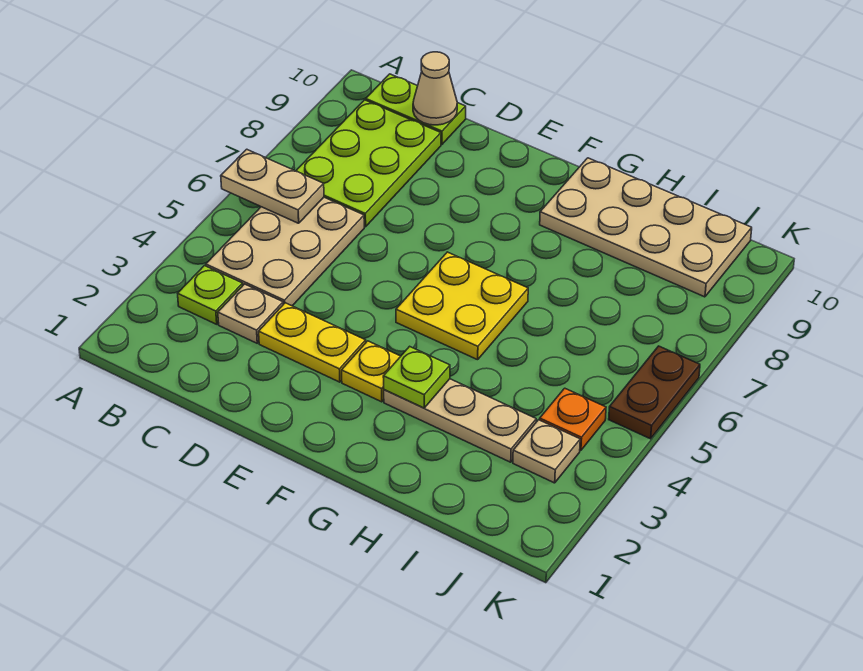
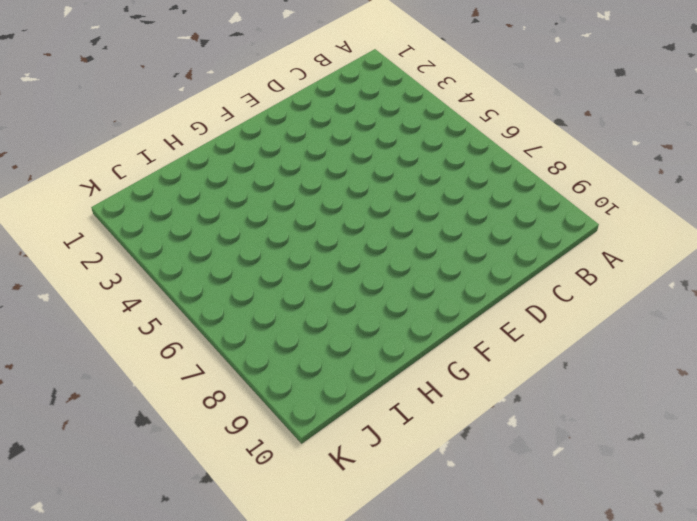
none -> lime 1x1 plate [178,266,243,324]
none -> tan 2x3 plate [206,197,364,306]
none -> lime 2x3 plate [296,100,441,227]

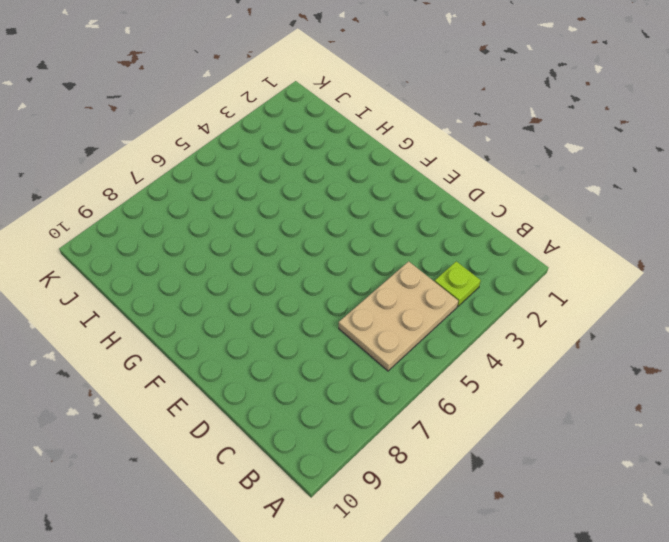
none -> lime 2x3 plate [296,100,441,227]
none -> lime 1x2 plate [366,74,466,144]
none -> tan 1x1 plate [218,284,283,343]

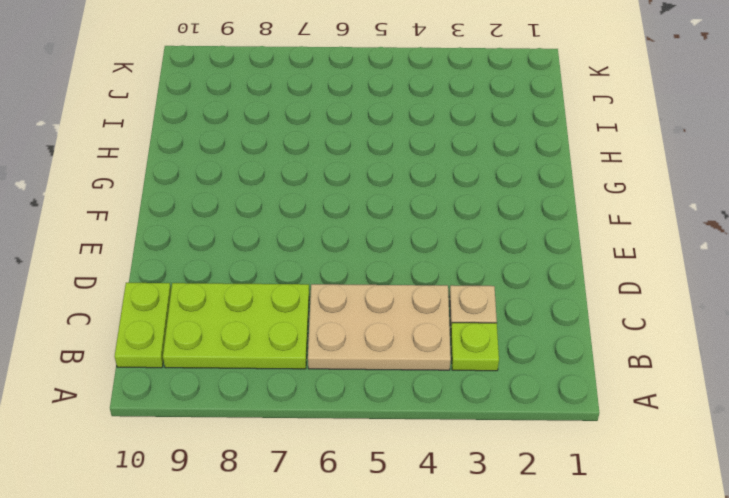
none -> yellow 1x2 plate [259,303,366,382]
none -> yellow 1x1 plate [342,341,401,402]
none -> yellow 2x2 plate [396,252,528,360]

